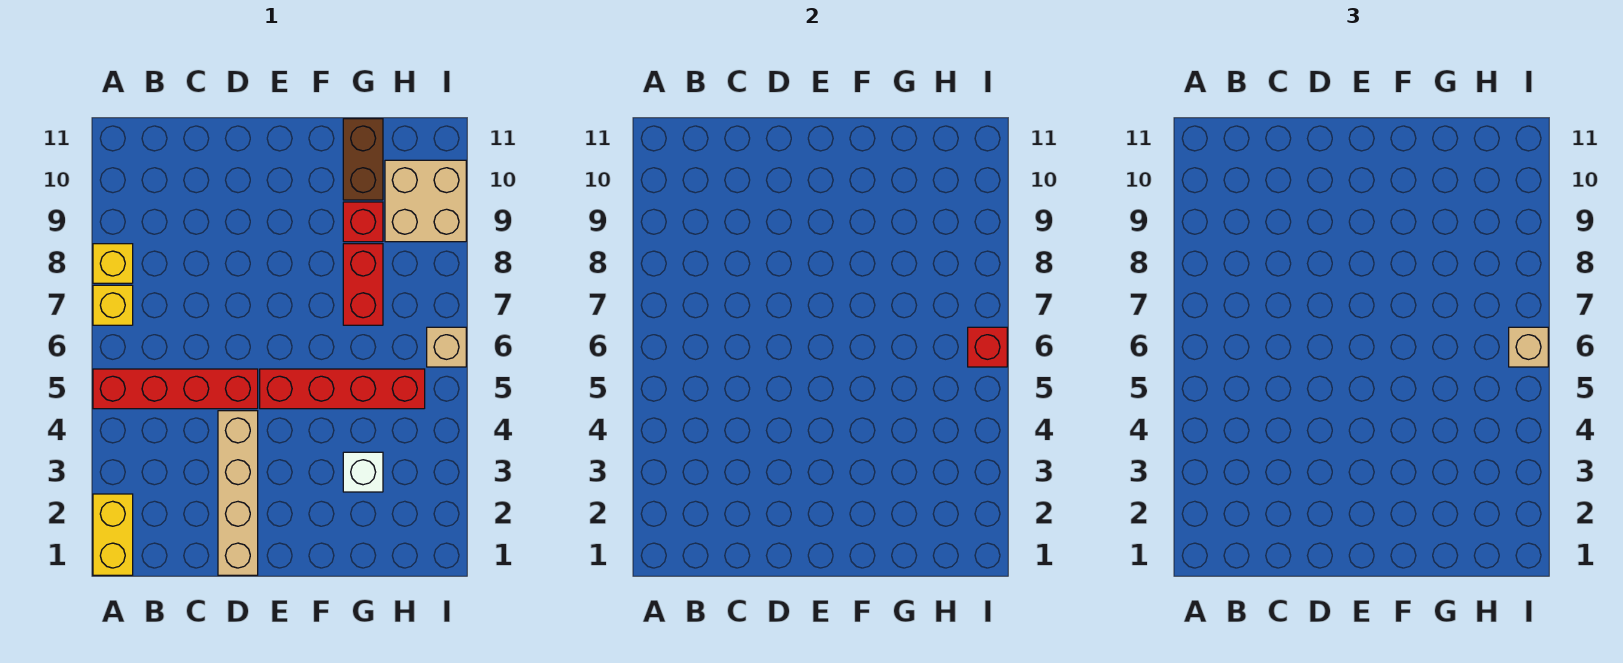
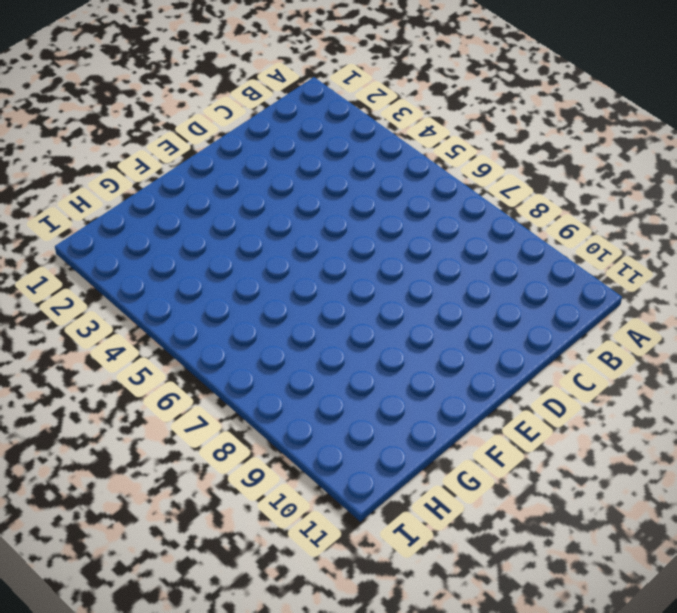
none -> yellow 1x2 brick [93,494,133,575]
none -> red 1x4 brick [93,369,258,409]
none -> yellow 1x1 brick [93,285,133,325]

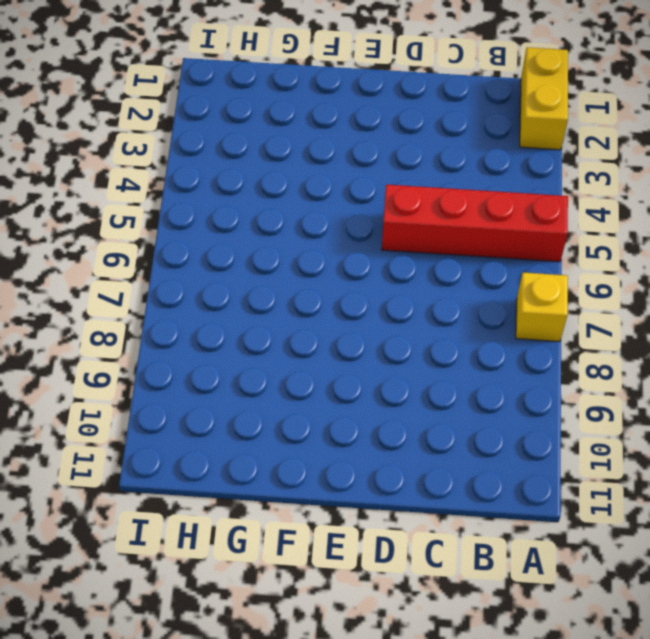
none -> yellow 1x1 brick [93,244,133,283]
none -> tan 1x4 brick [218,411,258,575]
none -> red 1x4 brick [260,369,425,409]

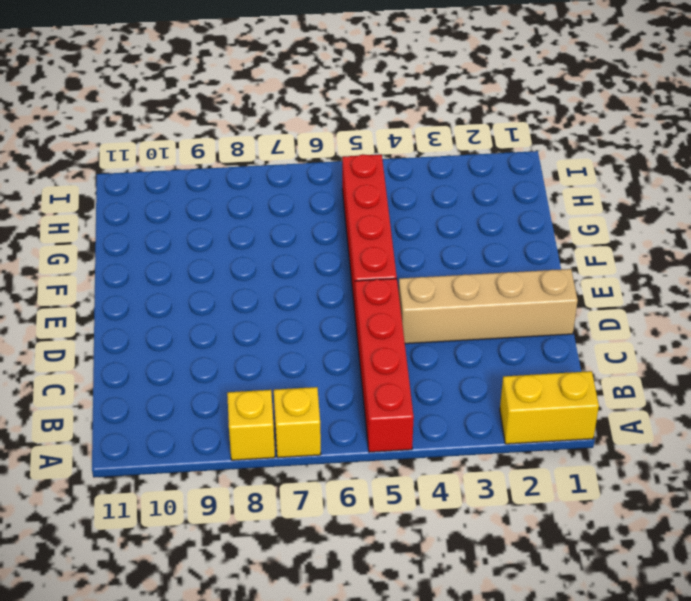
none -> white 1x1 brick [343,452,383,492]
none -> red 1x2 brick [343,244,383,325]
none -> red 1x1 brick [343,202,383,242]

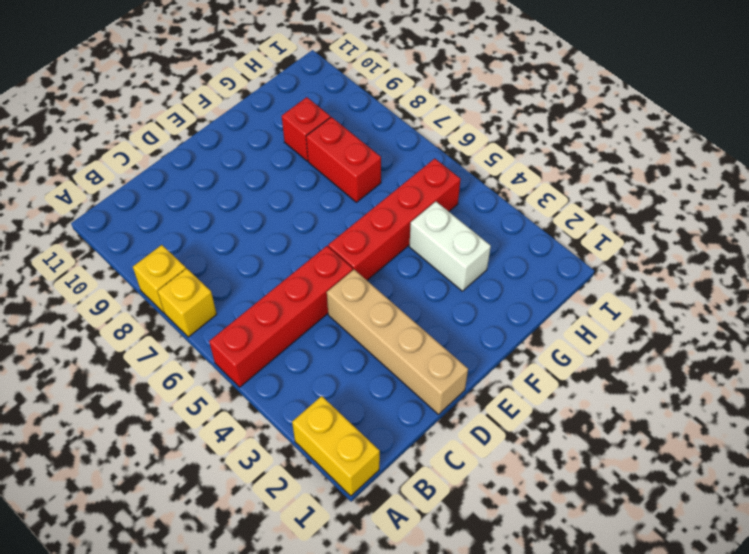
white 1x2 brick [409,202,491,291] -> white 1x1 brick [343,452,383,492]
none -> brown 1x2 brick [343,119,383,200]
none -> tan 2x2 brick [385,160,466,242]
none -> tan 1x1 brick [427,327,466,367]

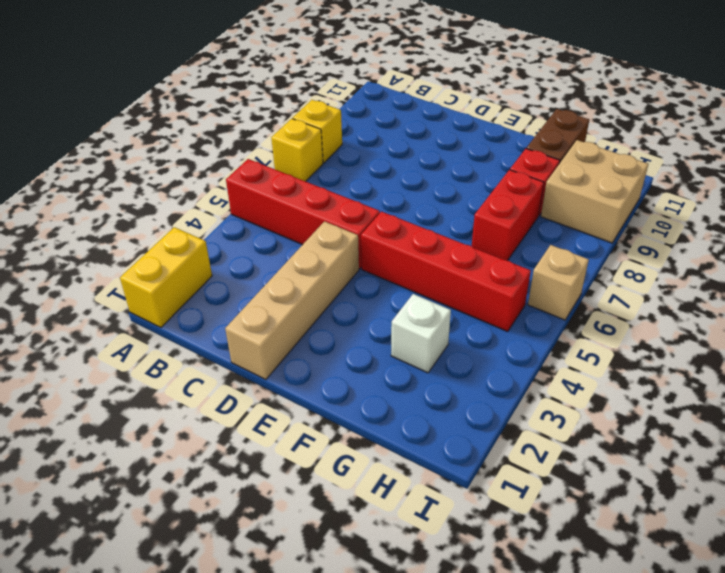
none -> red 1x1 brick [968,327,1007,367]
none -> tan 1x1 brick [1509,327,1548,367]

